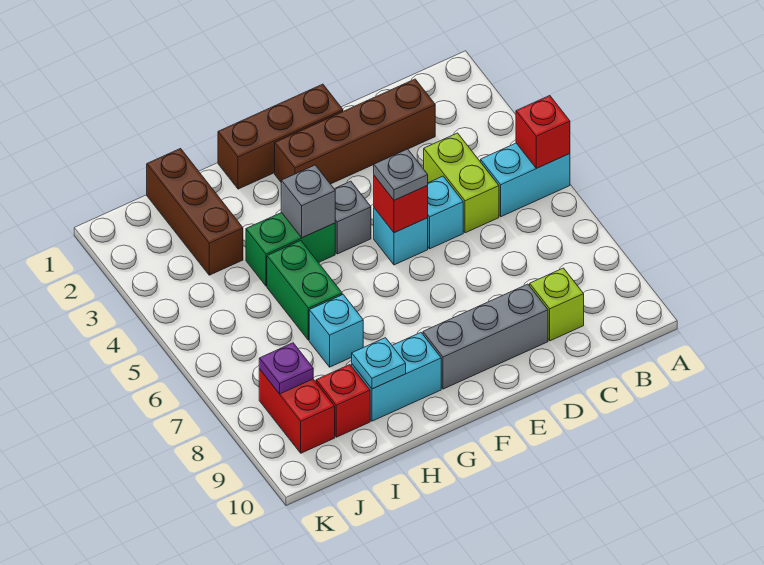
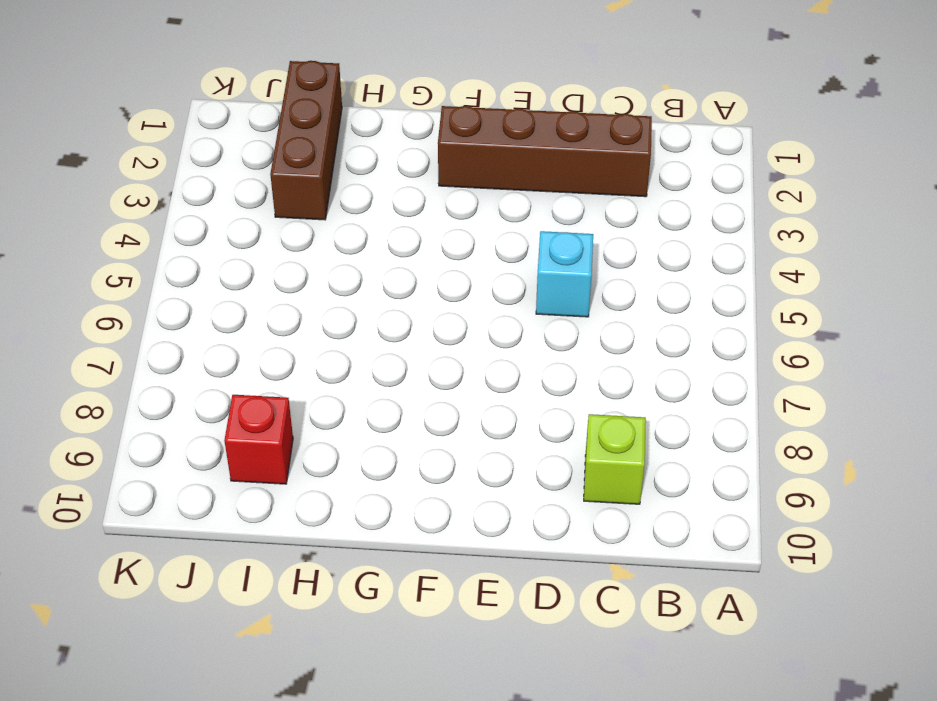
none -> cyan 1x2 brick [481,143,570,217]
none -> lime 1x2 brick [424,133,499,233]
none -> grey 1x3 brick [423,284,548,389]

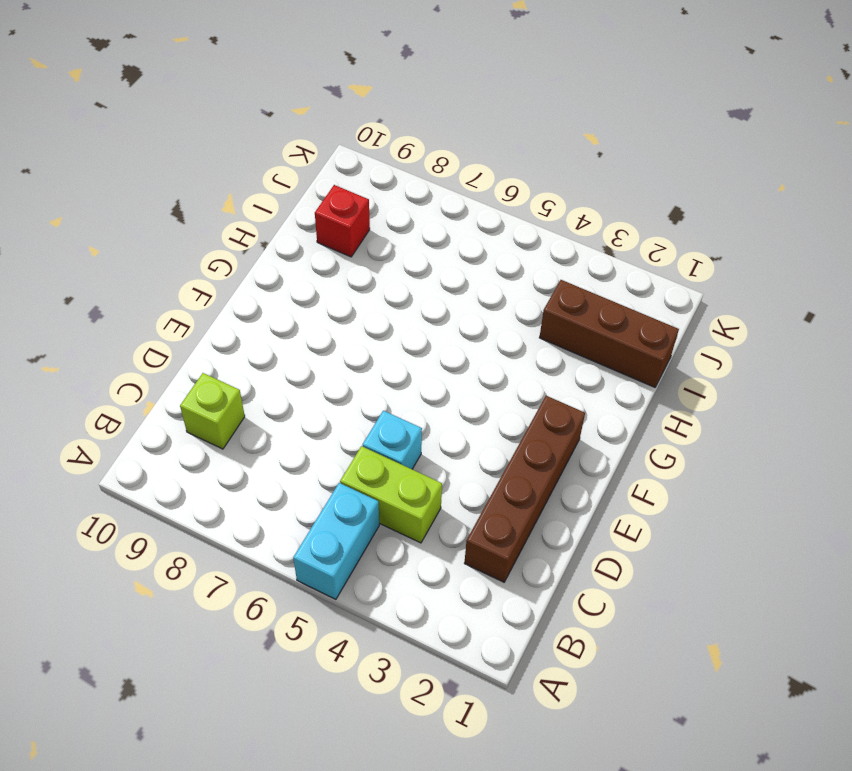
none -> grey 1x3 brick [423,284,548,389]
none -> brown 1x3 brick [218,84,343,189]
none -> cyan 1x1 brick [374,208,428,265]

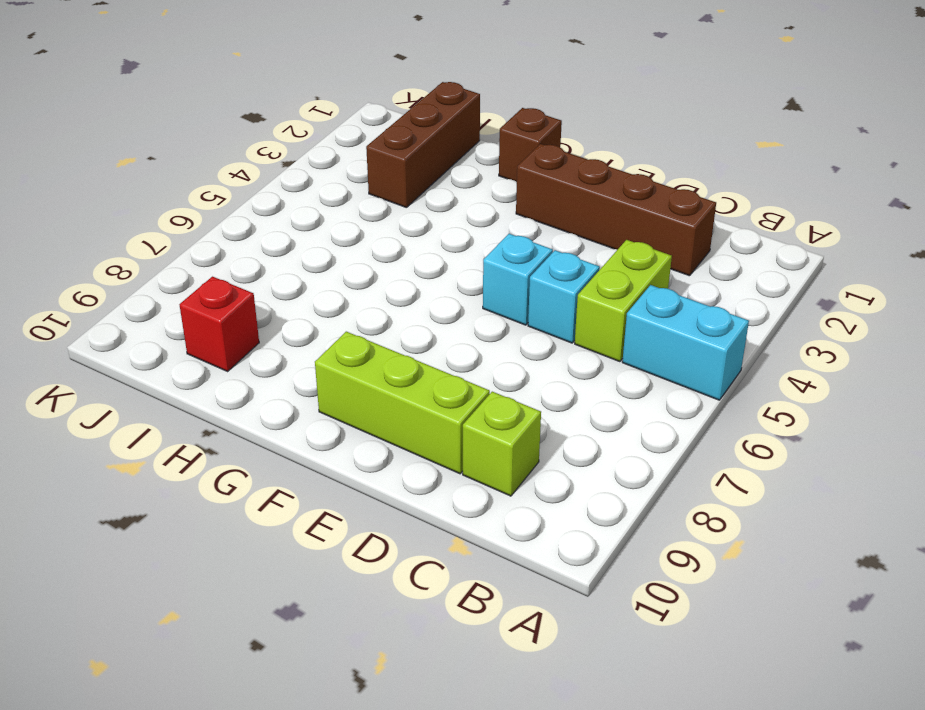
lime 1x3 brick [315,332,490,474] -> grey 1x3 brick [423,284,548,389]
brown 1x1 brick [499,108,562,182] -> brown 1x3 brick [218,84,343,189]
none -> grey 1x1 brick [335,181,371,254]
none -> green 1x2 brick [246,213,335,286]
none -> cyan 1x2 brick [352,333,441,421]

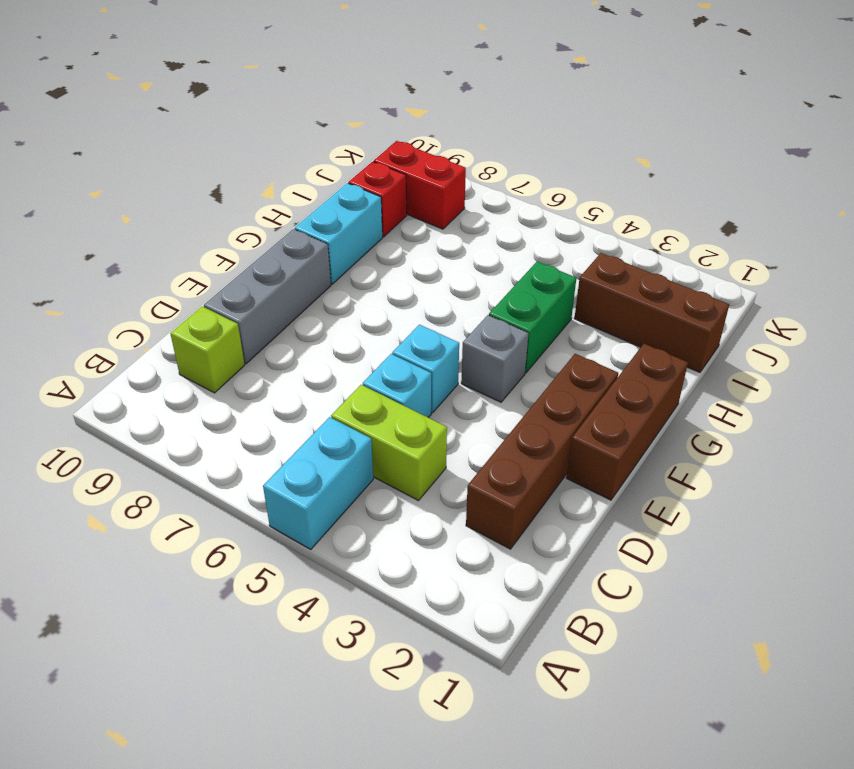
none -> green 1x2 brick [267,240,342,340]
none -> cyan 1x1 brick [309,295,363,367]
none -> red 1x1 brick [516,96,570,168]

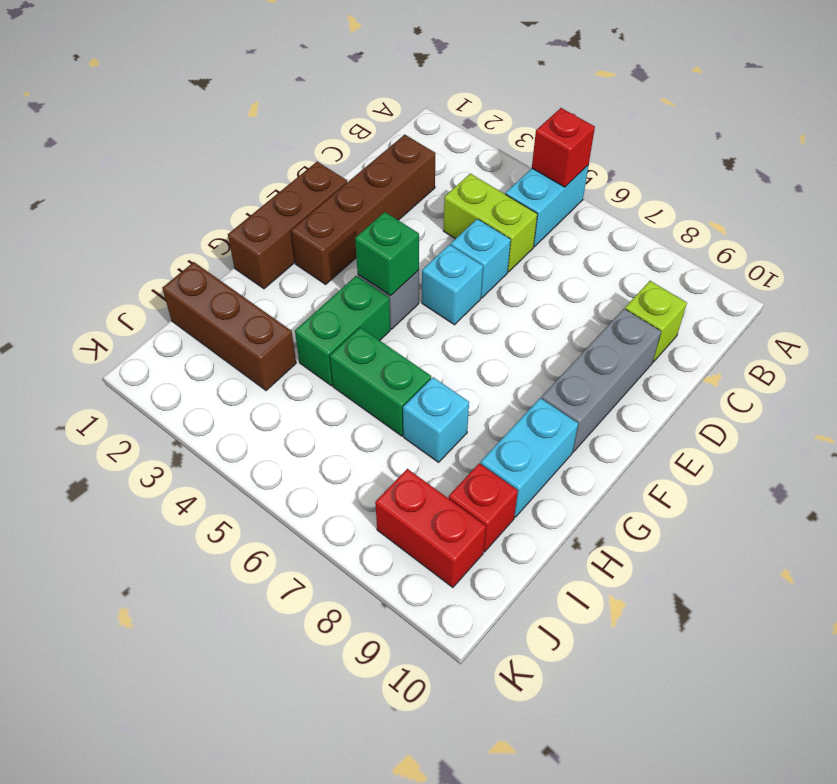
green 1x1 brick [355,212,419,296] -> none
none -> red 1x1 brick [374,176,428,233]
none -> grey 1x1 brick [281,165,335,238]
none -> cyan 1x1 plate [352,338,406,389]

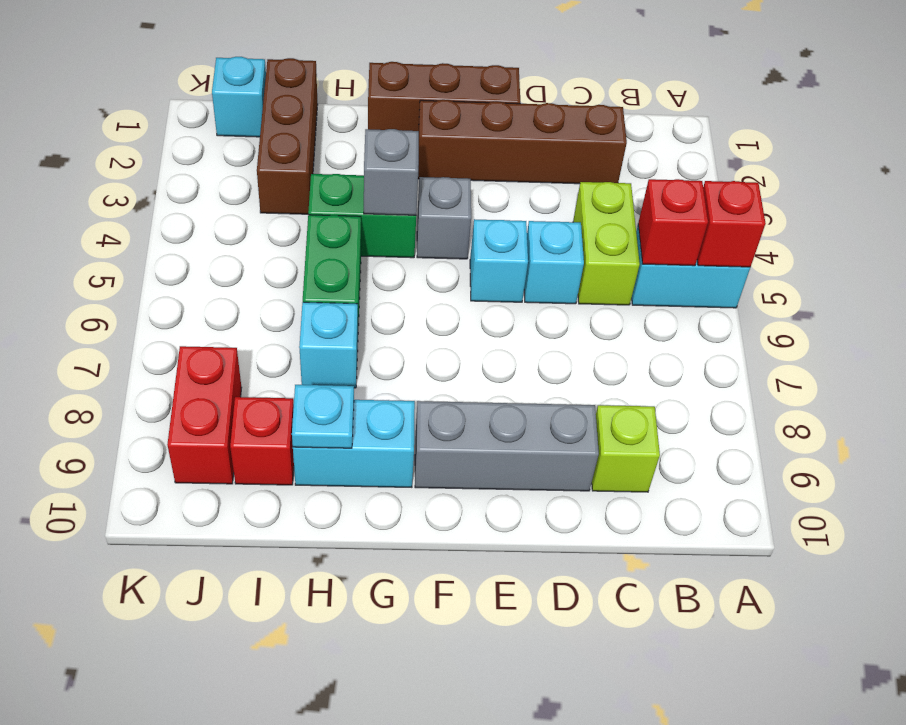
red 1x1 brick [638,179,708,266] -> red 1x1 brick moved to [374,176,428,233]
cyan 1x1 brick [212,57,266,137] -> none
none -> purple 1x1 plate [259,343,313,394]
none -> grey 1x1 plate [374,149,428,200]

